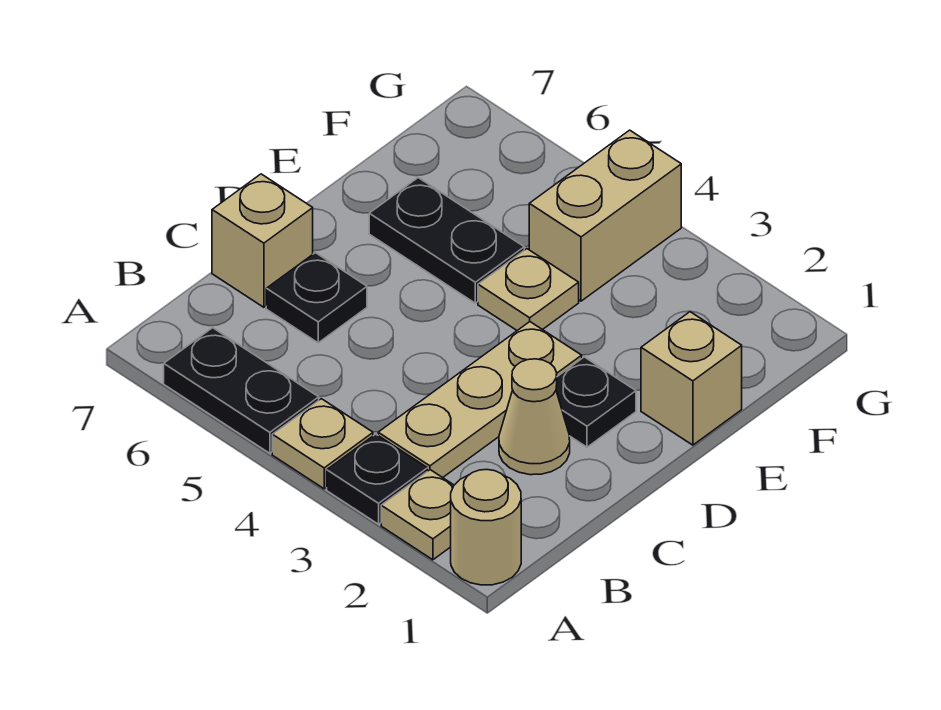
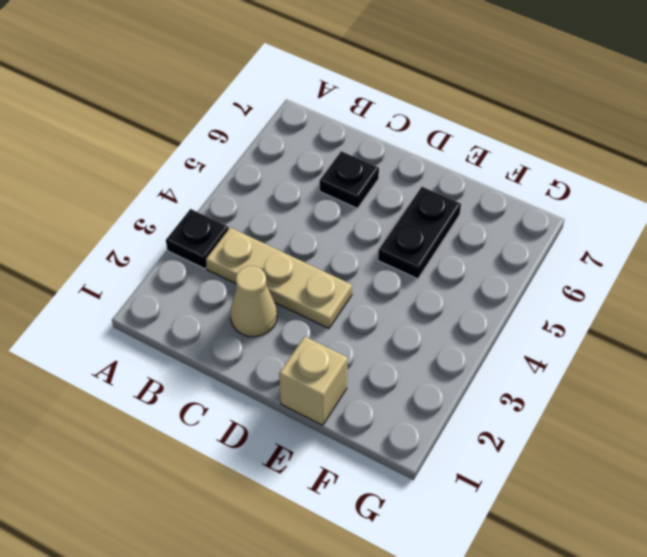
none -> tan 1x1 round brick [451,470,521,585]
none -> tan 1x1 plate [381,470,454,560]
none -> tan 1x1 plate [272,399,373,489]

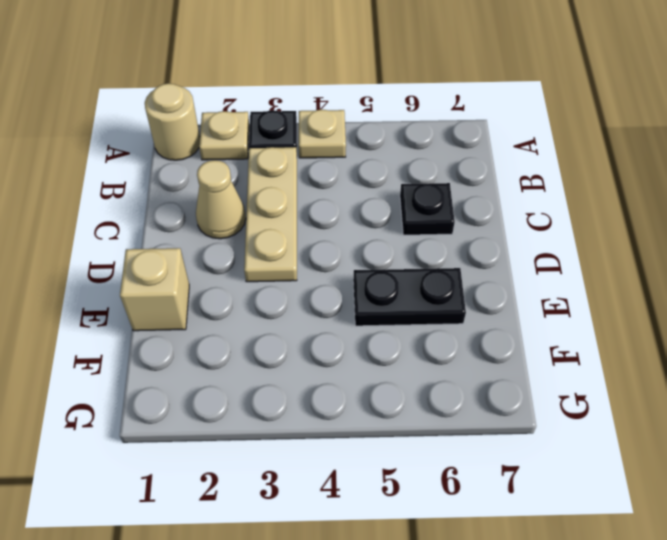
none -> black 1x2 plate [164,328,319,453]
none -> tan 1x1 brick [212,174,313,307]
none -> black 1x1 plate [556,357,636,447]

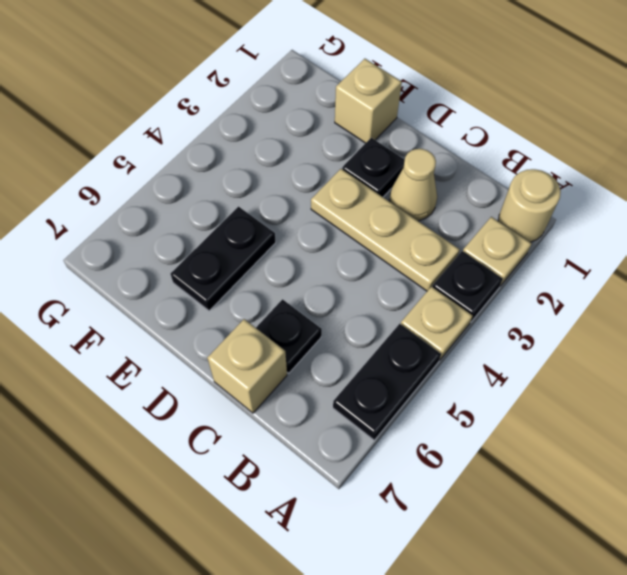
none -> tan 1x1 plate [478,249,579,330]
none -> tan 1x2 brick [529,130,681,301]

